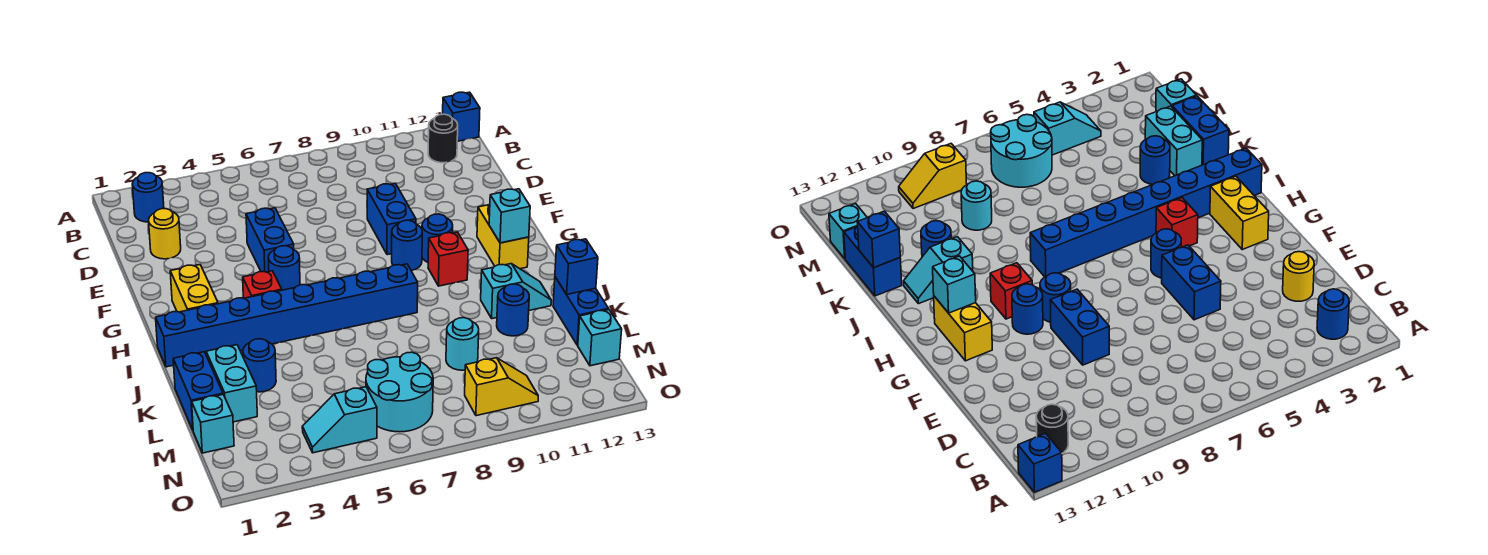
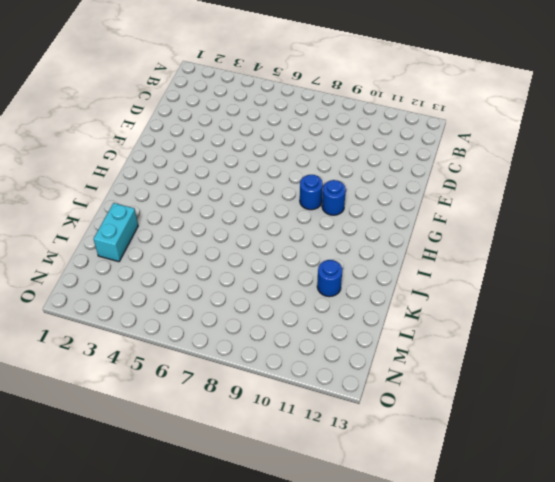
none -> blue 1x1 brick [443,92,480,141]
none -> blue 1x1 round brick [132,173,164,222]
none -> black 1x1 round brick [428,114,458,163]

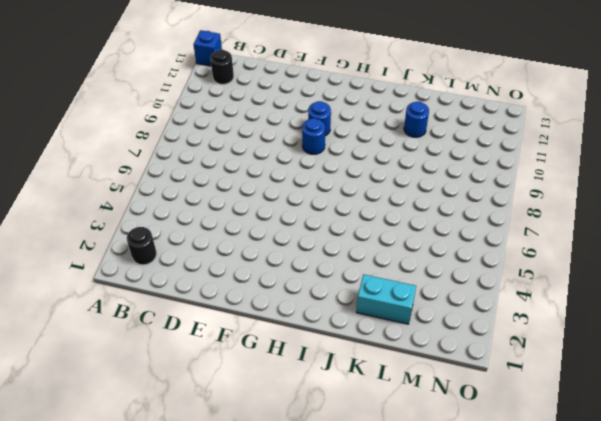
black 1x1 round brick [127,227,157,265] -> blue 1x1 round brick [132,173,164,222]
none -> yellow 1x1 round brick [149,209,181,259]
none -> blue 1x2 brick [246,208,294,272]
none -> blue 1x2 brick [367,183,416,255]

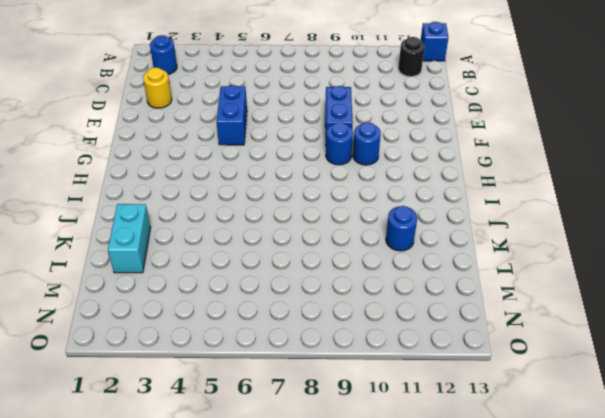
none -> yellow 1x2 brick [170,265,218,312]
none -> blue 1x1 round brick [268,246,300,290]
none -> yellow 1x2 brick [477,205,529,269]

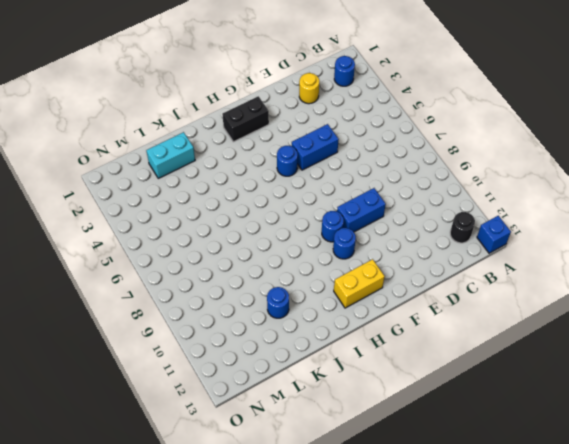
black 1x2 brick [222,96,269,142] -> yellow 1x2 brick [170,265,218,312]
none -> red 1x1 brick [243,271,282,298]
none -> red 1x1 brick [428,232,468,286]
none -> blue 1x8 brick [156,264,418,367]

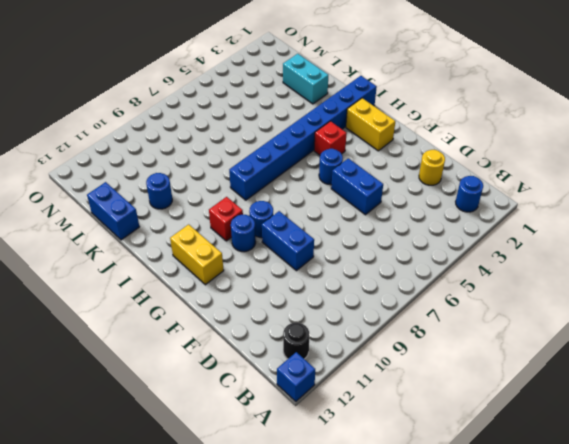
none -> cyan 1x2 slope [481,264,551,319]
none -> blue 1x2 brick [173,352,223,430]
none -> blue 1x1 round brick [243,339,276,392]

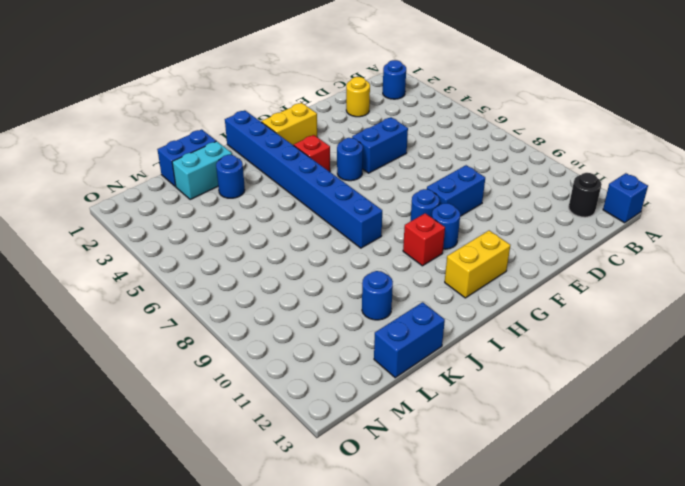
none -> cyan 1x2 slope [481,264,551,319]
none -> cyan 1x1 round brick [446,318,479,370]
none -> cyan 1x1 brick [192,395,234,453]

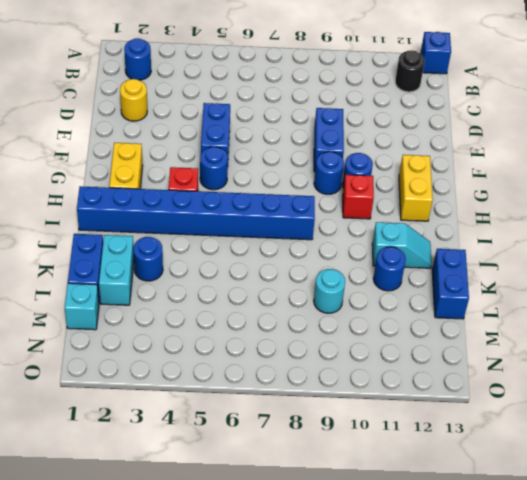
none -> cyan 2x2 round brick [366,352,433,432]
none -> cyan 1x1 brick [578,310,622,366]
none -> cyan 1x2 slope [302,387,377,453]

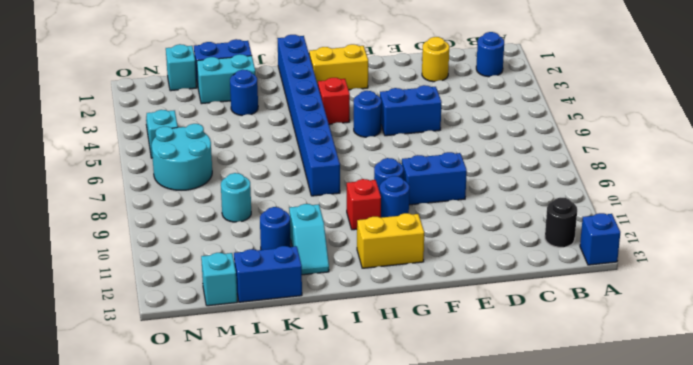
none -> yellow 1x2 slope [465,358,538,416]
none -> cyan 1x1 brick [489,189,530,243]
none -> blue 1x1 brick [555,239,598,294]

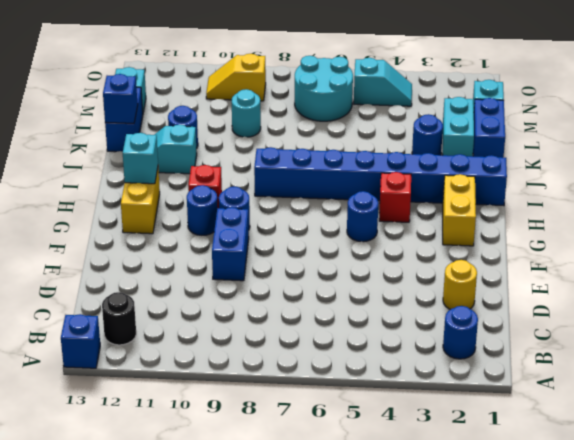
none -> blue 1x2 brick [246,208,294,272]

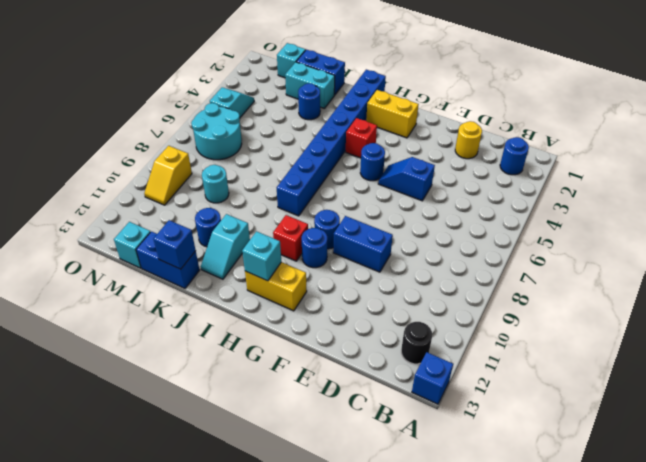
blue 1x2 slope [378,157,435,201] -> blue 1x2 brick [246,208,294,272]

